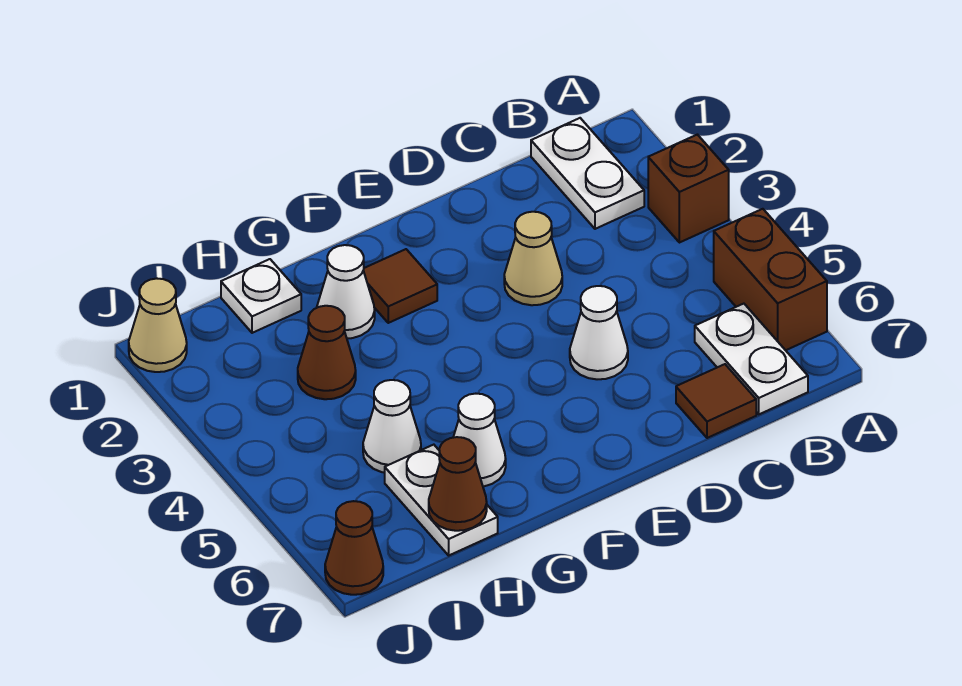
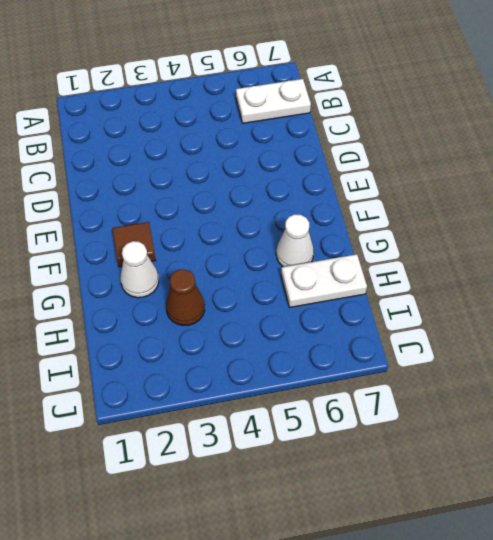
none -> brown 1x1 brick [648,135,729,243]
none -> brown 1x2 brick [714,209,827,350]
none -> white 1x2 plate [531,118,644,229]

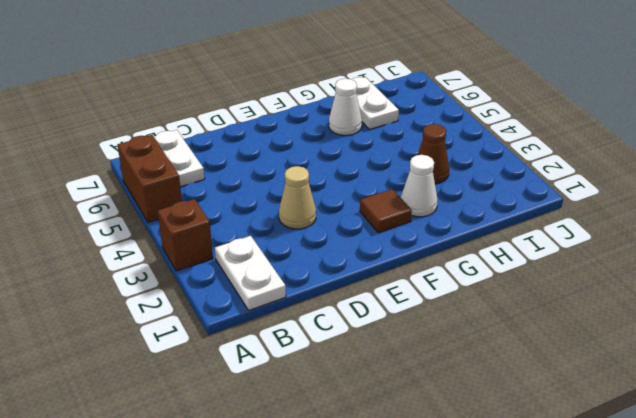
none -> brown 1x1 tile [676,364,756,438]
none -> white 1x1 cone [570,286,628,379]
none -> white 1x1 plate [221,259,301,333]

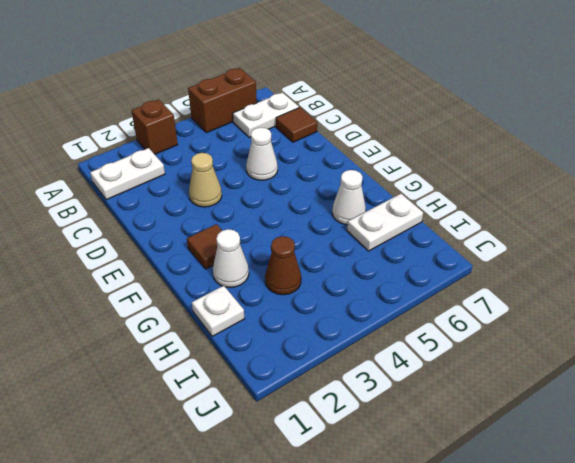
none -> white 1x1 cone [363,380,421,473]
none -> tan 1x1 cone [129,279,187,372]
none -> brown 1x1 cone [325,501,383,595]

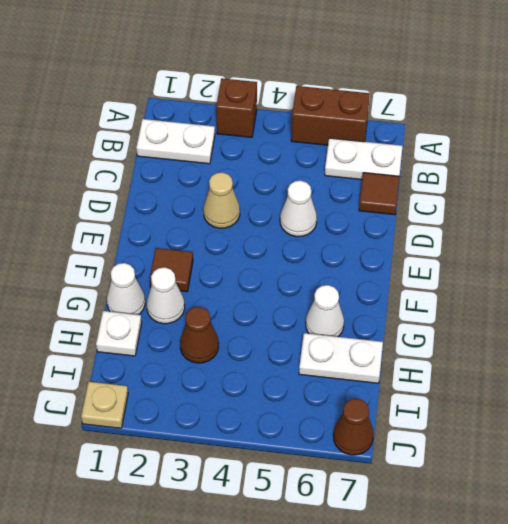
white 1x1 cone [107,263,145,315] -> white 1x1 cone moved to [363,380,421,473]
tan 1x1 plate [81,382,128,428] -> tan 1x1 cone [129,279,187,372]
none -> brown 1x1 cone [429,437,487,531]

